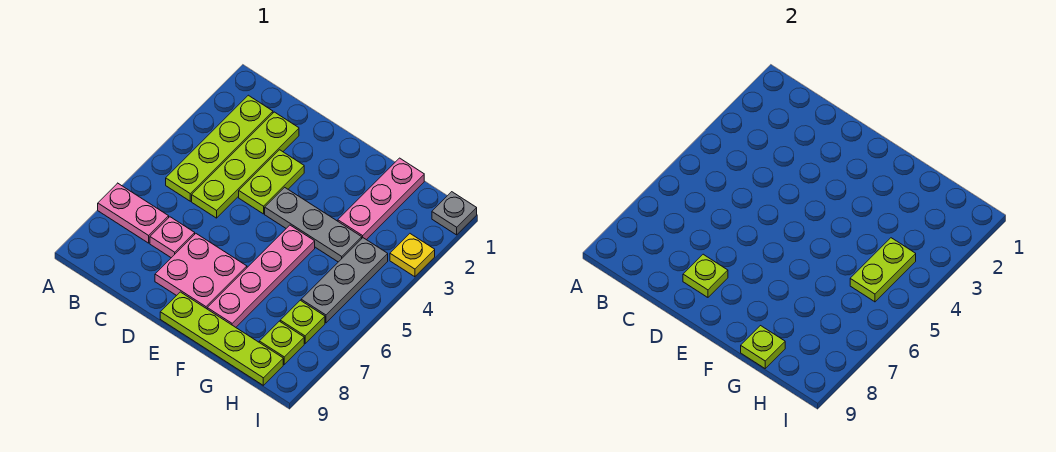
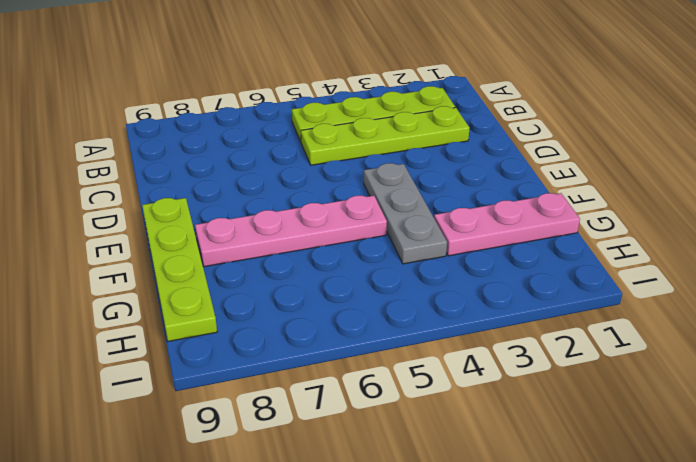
none -> pink 1x2 plate [98,183,169,243]
none -> pink 1x1 plate [150,217,195,258]
none -> lime 1x2 plate [239,150,304,214]

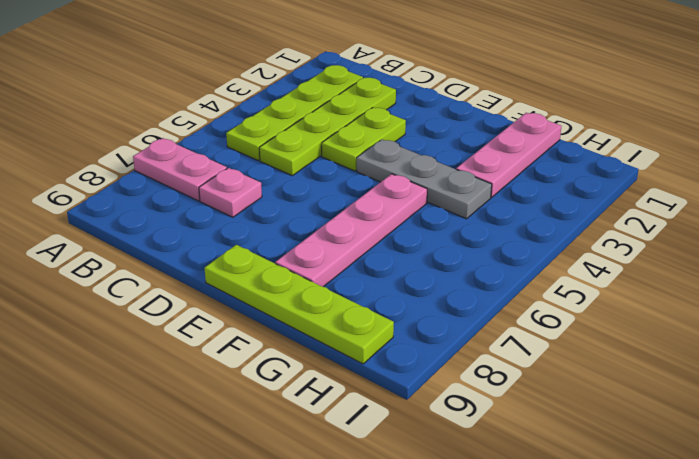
none -> pink 2x2 plate [155,234,247,309]
none -> grey 1x3 plate [301,238,388,323]
none -> lime 1x1 plate [280,300,325,343]

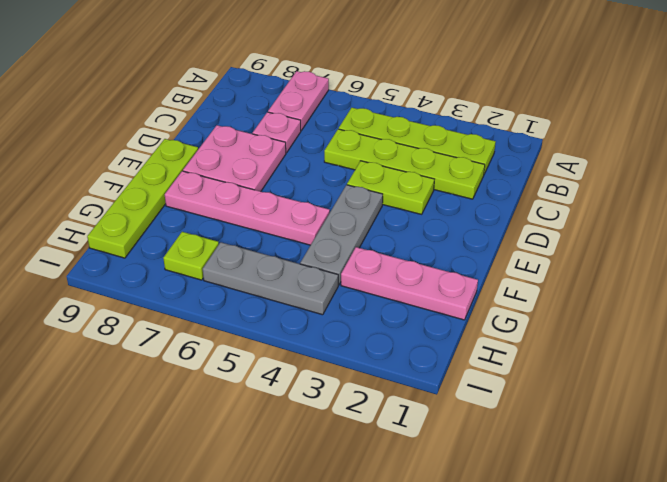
none -> lime 1x1 plate [259,321,304,364]
none -> grey 1x1 plate [432,192,477,235]
none -> yellow 1x1 plate [390,234,435,277]

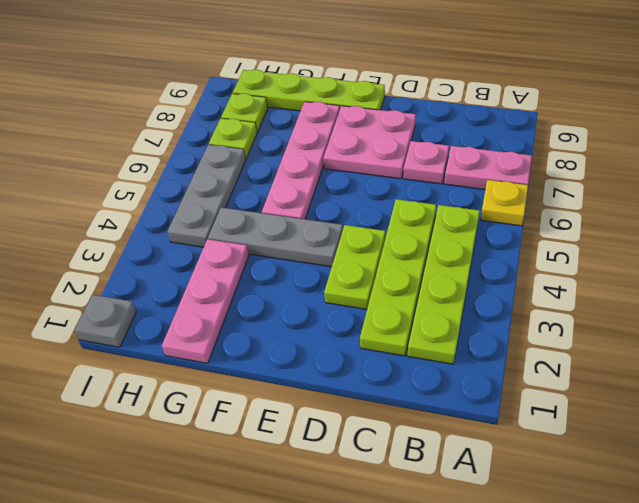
yellow 1x1 plate [481,180,528,226] -> yellow 1x1 plate moved to [390,234,435,277]
none -> lime 1x1 plate [683,254,728,297]
none -> lime 1x1 plate [741,326,785,368]
none -> lime 1x2 plate [850,238,916,302]

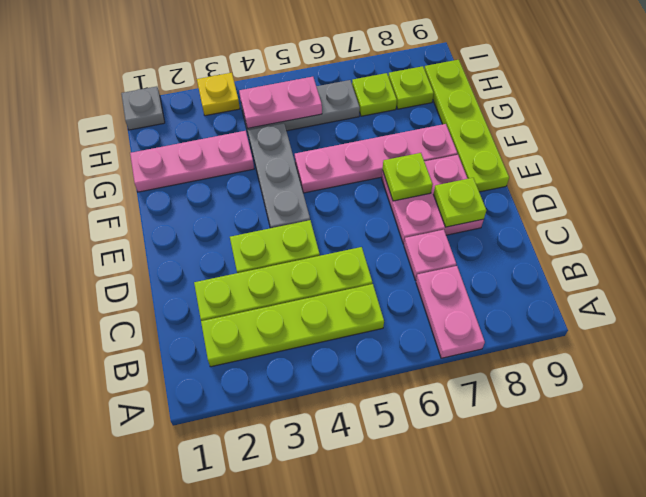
lime 1x1 plate [383,153,433,201] -> lime 1x1 plate moved to [741,326,785,368]
pink 1x2 plate [239,77,322,128] -> lime 1x2 plate [850,238,916,302]

